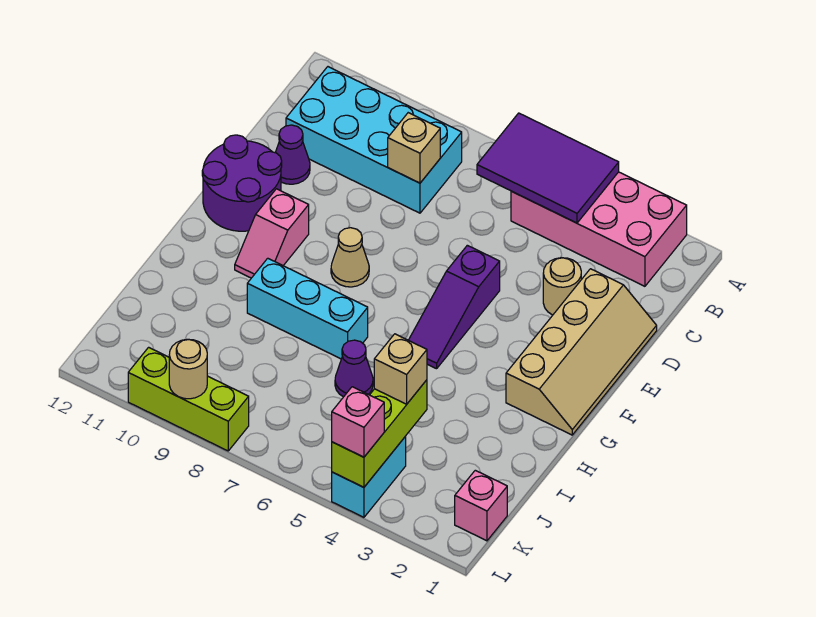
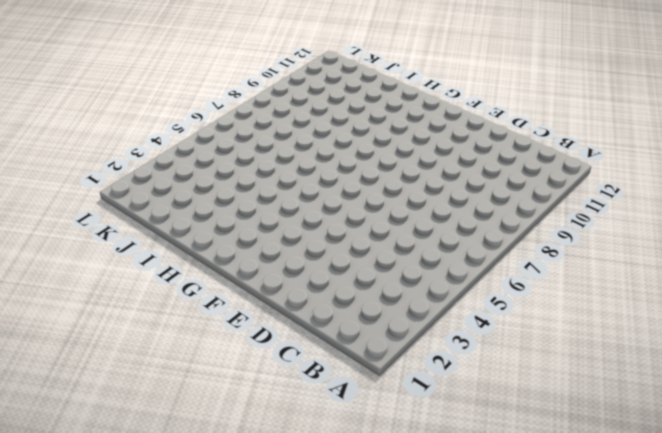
none -> pink 2x4 brick [511,172,687,286]
none -> cyan 2x4 brick [286,67,462,213]
none -> tan 2x4 slope [506,269,657,435]

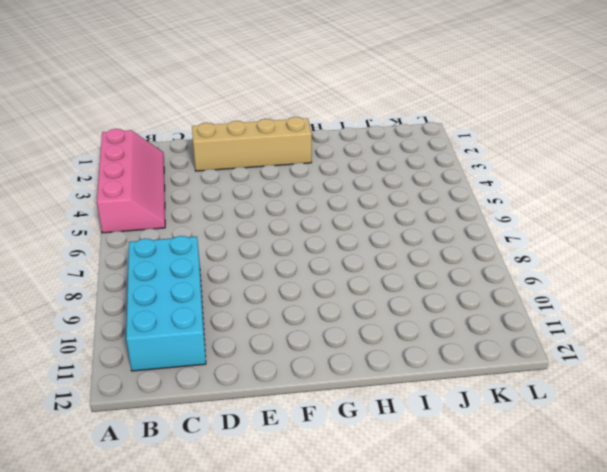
pink 2x4 slope [97,129,165,233] -> pink 2x4 brick [511,172,687,286]
none -> tan 1x1 round brick [543,258,581,315]
none -> purple 1x1 cone [275,125,310,184]
none -> purple 1x3 slope [409,245,500,369]

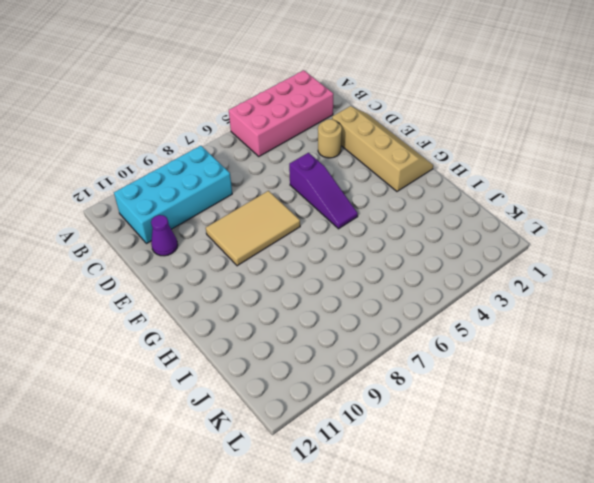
tan 2x3 tile [206,191,300,266] -> tan 1x1 cone [331,228,369,287]
none -> purple 2x2 round brick [202,135,282,231]
none -> pink 1x2 slope [235,189,309,278]
none -> cyan 1x3 brick [247,258,368,359]

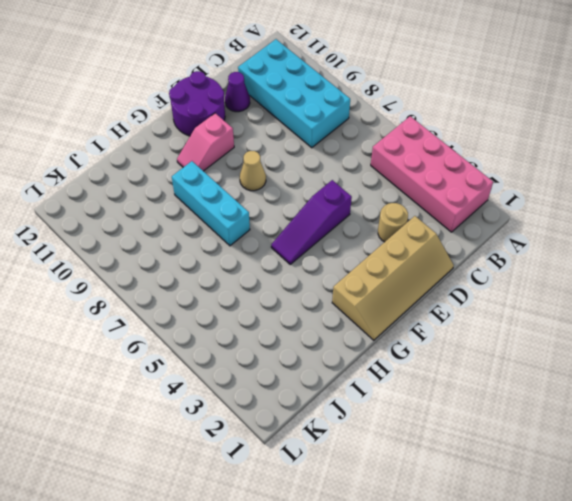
none -> purple 1x1 cone [335,340,373,397]
none -> pink 1x1 brick [455,470,507,541]
none -> cyan 1x2 brick [332,436,406,517]

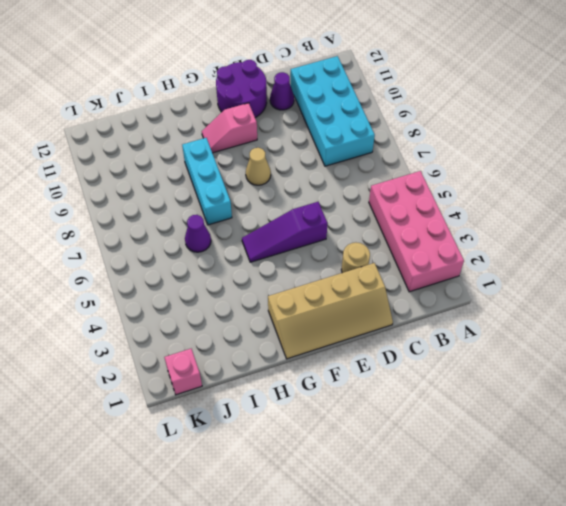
none -> cyan 1x2 brick [332,436,406,517]
none -> lime 1x3 brick [128,347,249,451]
none -> purple 2x3 tile [477,113,619,223]

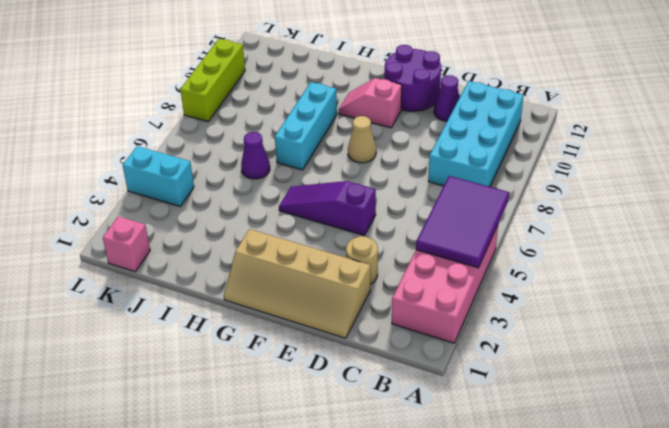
none -> tan 1x1 brick [388,113,440,183]
none -> lime 1x3 brick [332,380,427,487]
none -> tan 1x1 round brick [169,339,207,399]

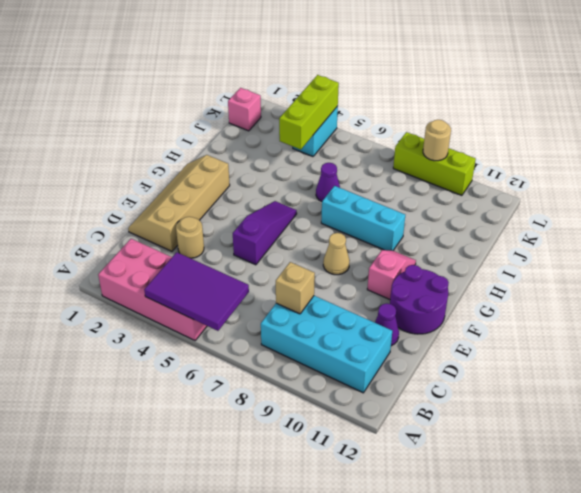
none -> tan 1x1 brick [374,334,427,404]
none -> pink 1x1 brick [332,387,384,457]

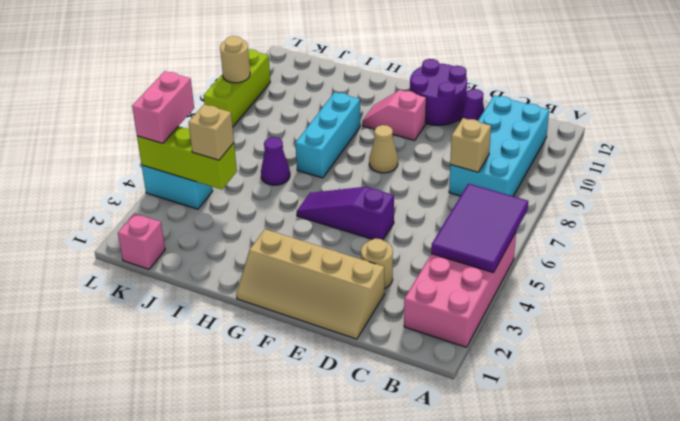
pink 1x2 brick [132,71,194,143] -> pink 1x1 brick [332,387,384,457]

